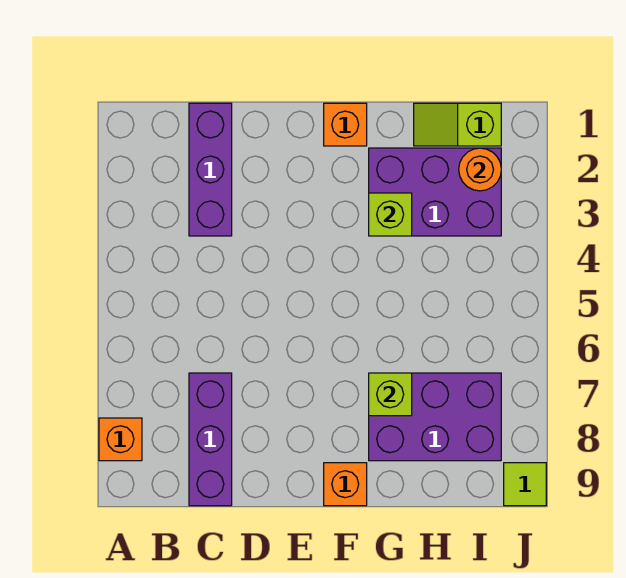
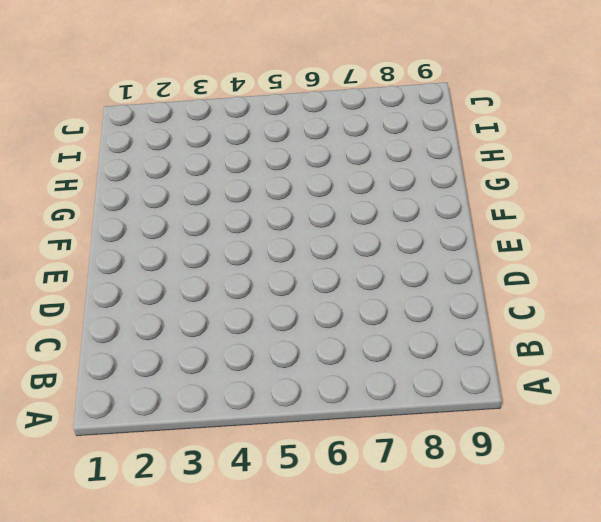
none -> orange 1x1 brick [99,418,142,461]
none -> purple 1x3 brick [189,103,232,236]
none -> purple 1x3 brick [189,373,232,506]

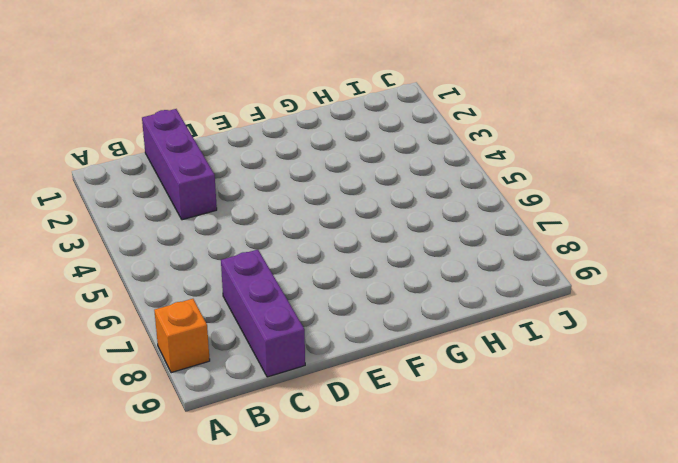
none -> orange 1x1 brick [324,103,367,146]
none -> orange 1x1 brick [324,463,367,506]
none -> purple 2x3 brick [369,148,501,236]

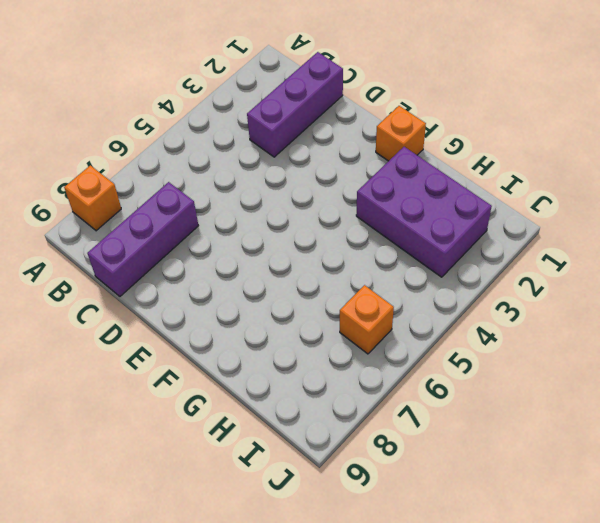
orange 1x1 brick [340,285,394,354] -> orange 1x1 brick moved to [324,463,367,506]
none -> purple 2x3 brick [369,373,501,461]
none -> lime 1x2 slope [414,103,501,146]
none -> lime 1x1 tile [504,463,546,506]

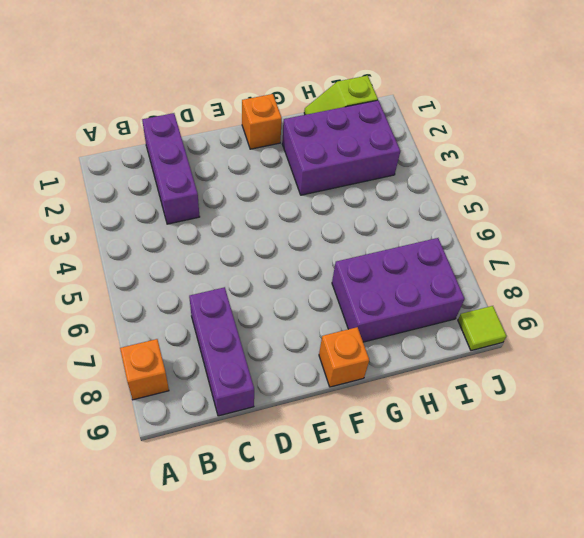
none -> lime 1x1 brick [369,193,412,236]
none -> lime 1x1 brick [369,373,412,416]
none -> orange 1x1 round brick [459,148,501,191]

